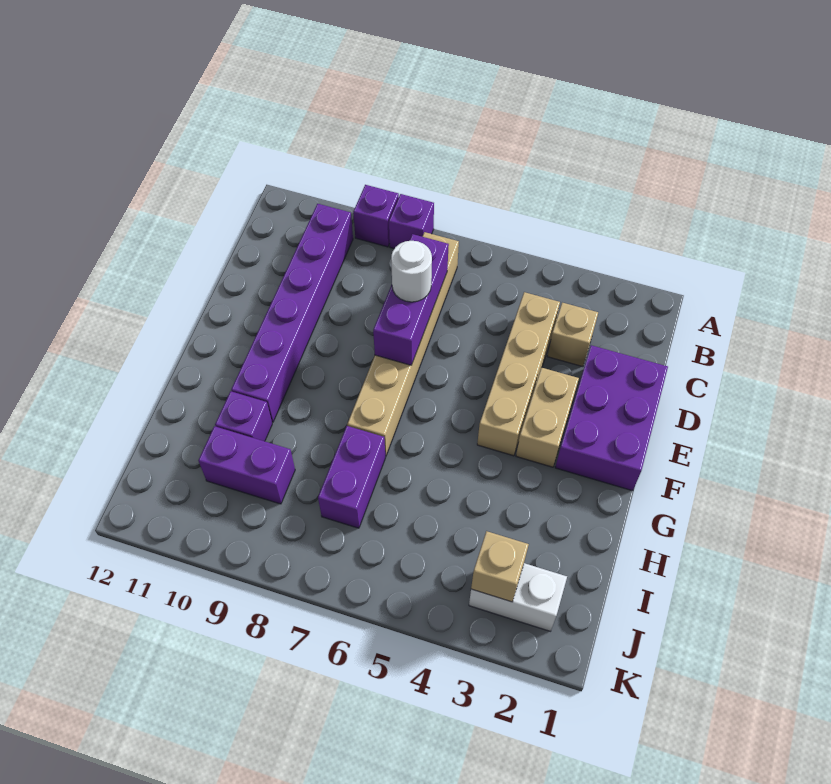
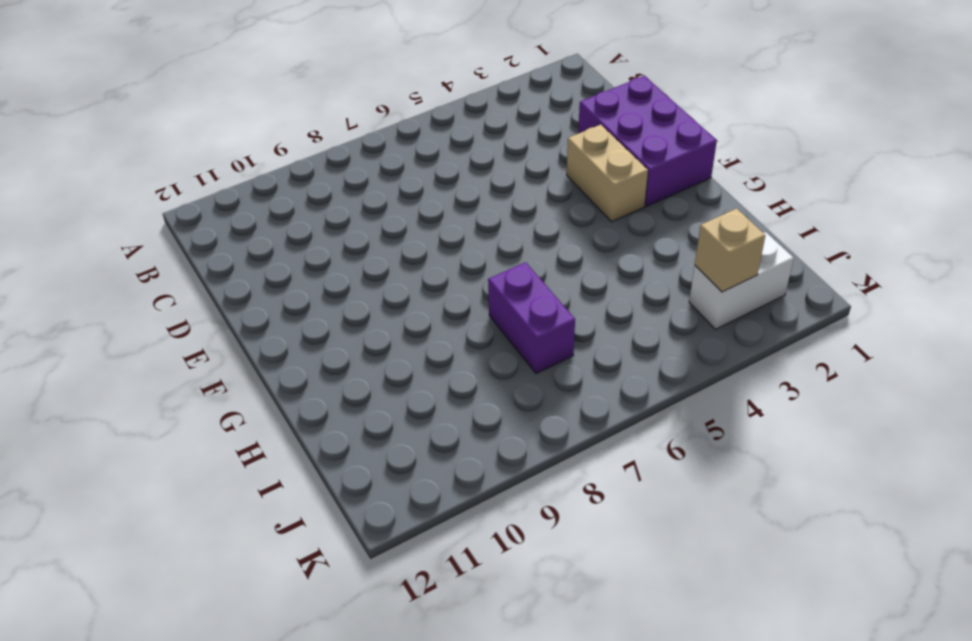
none -> purple 1x1 brick [389,194,434,248]
none -> purple 1x1 brick [353,185,399,247]
none -> tan 1x6 brick [347,232,459,456]

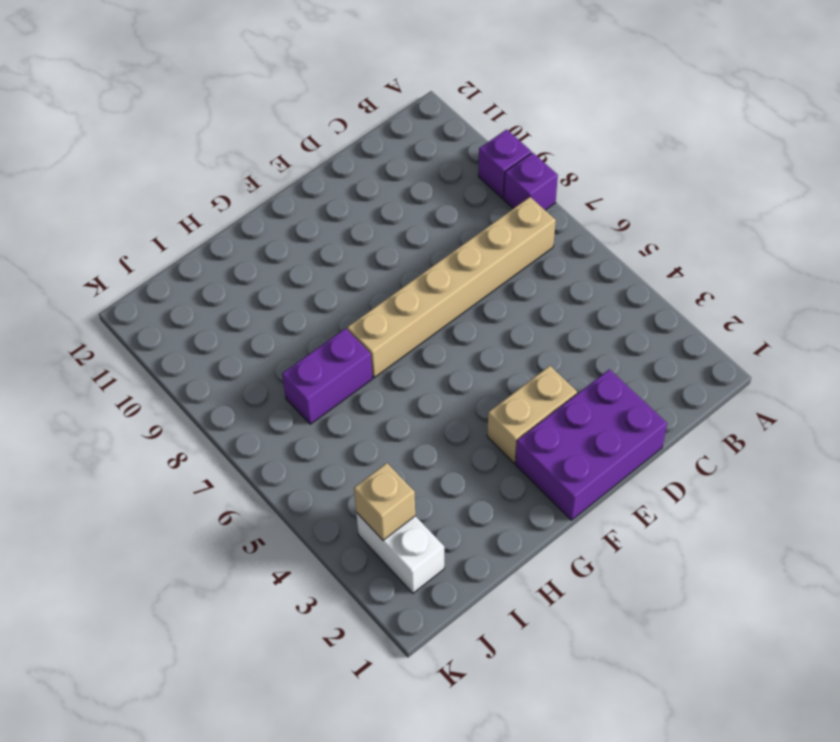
none -> purple 1x6 brick [231,204,353,422]
none -> tan 1x1 brick [548,303,598,367]
none -> tan 1x4 brick [477,292,560,456]

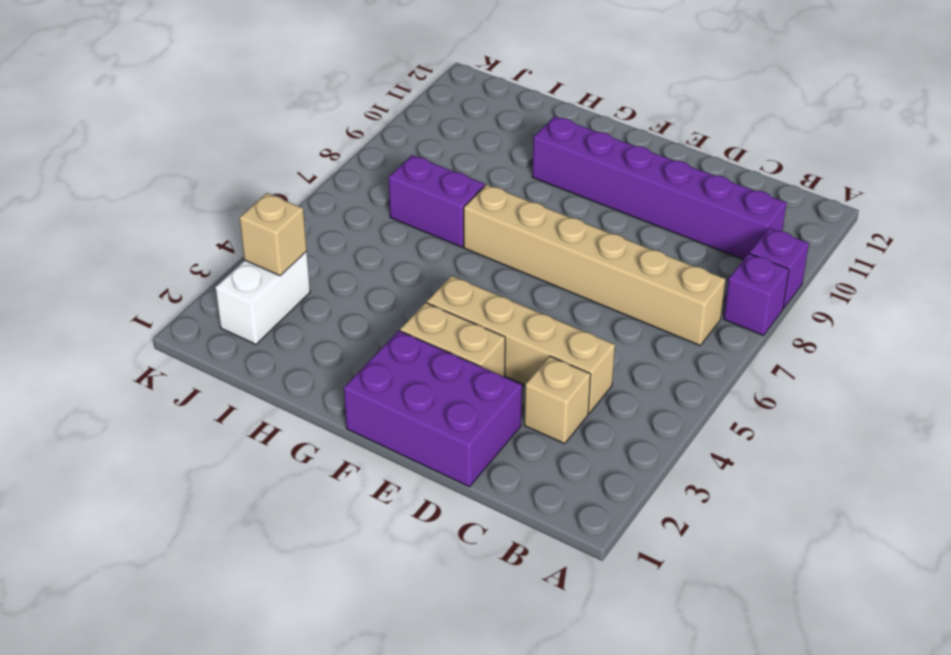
none -> purple 1x1 brick [215,391,272,441]
none -> purple 1x2 brick [198,426,295,504]
none -> purple 1x3 brick [373,234,449,365]

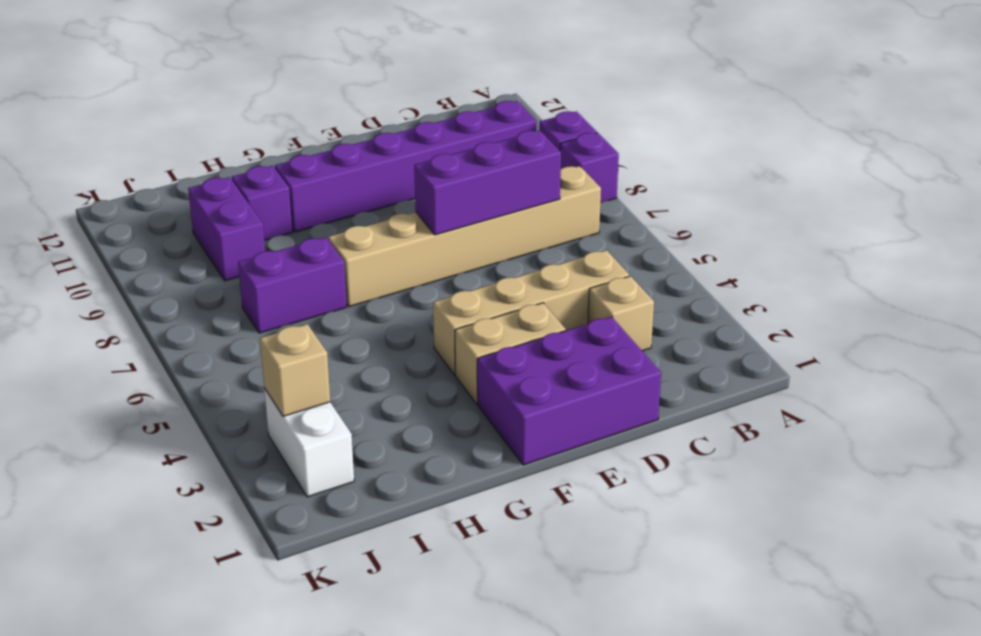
none -> white 1x1 round brick [391,241,432,302]

